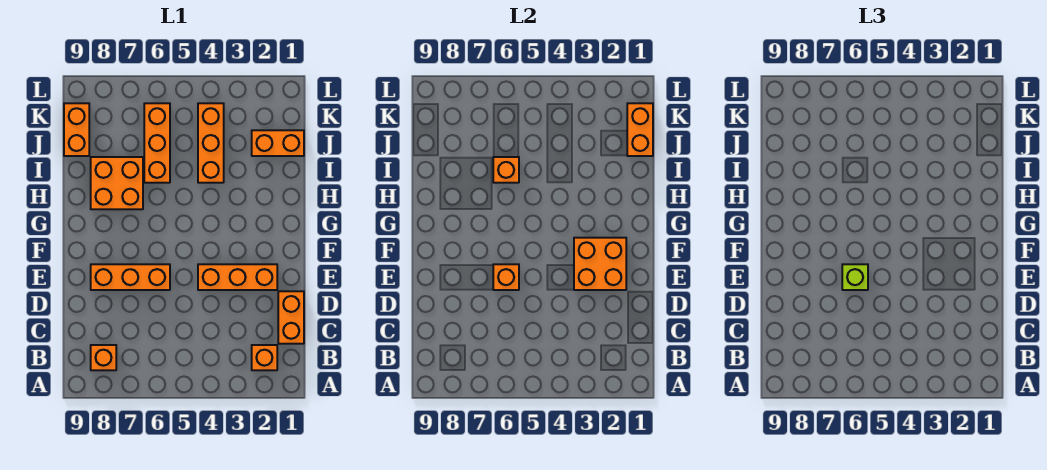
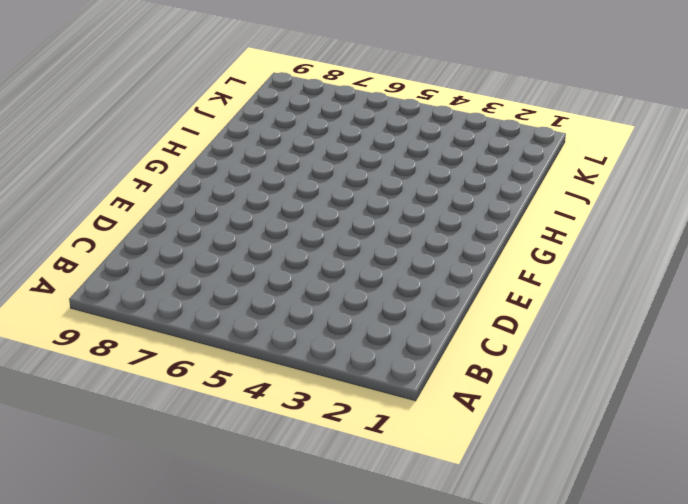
none -> orange 1x1 brick [252,345,277,370]
none -> orange 1x1 brick [91,345,116,370]
none -> orange 1x2 brick [278,291,304,344]

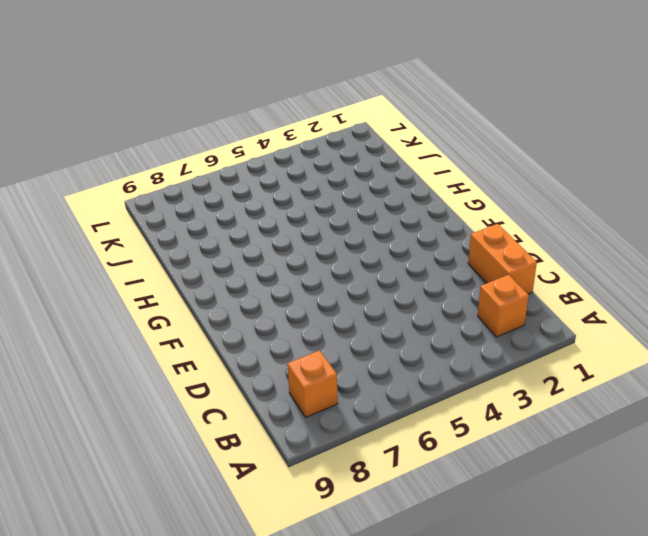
none -> orange 1x3 brick [198,264,277,290]
none -> orange 1x3 brick [91,264,170,290]
none -> orange 2x2 brick [91,157,143,209]

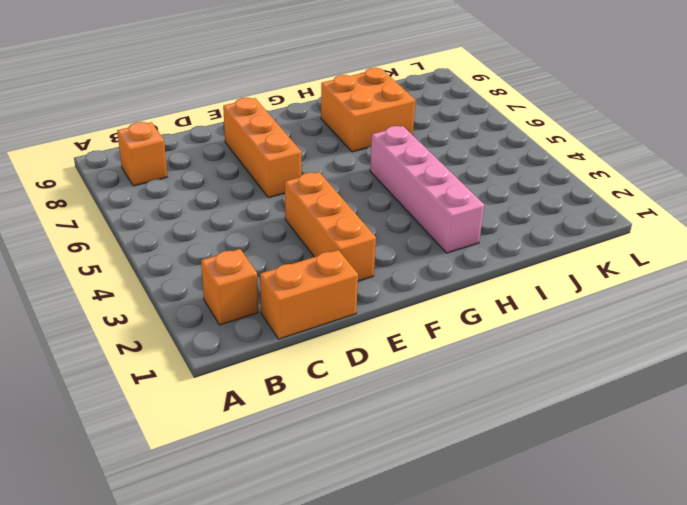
pink 1x4 brick [370,126,484,253] -> none
none -> orange 1x3 brick [198,103,224,183]
none -> orange 1x3 brick [144,103,170,183]
none -> orange 1x2 brick [252,130,304,156]

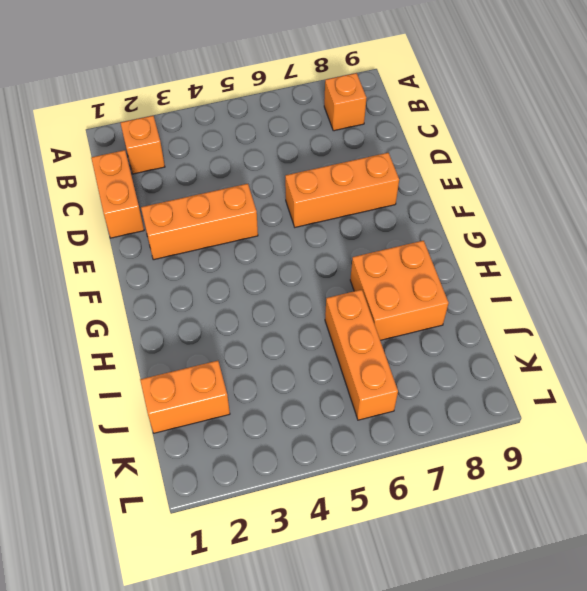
none -> orange 1x3 brick [198,103,224,183]
none -> orange 1x2 brick [64,103,89,156]
none -> orange 2x2 brick [574,238,626,290]

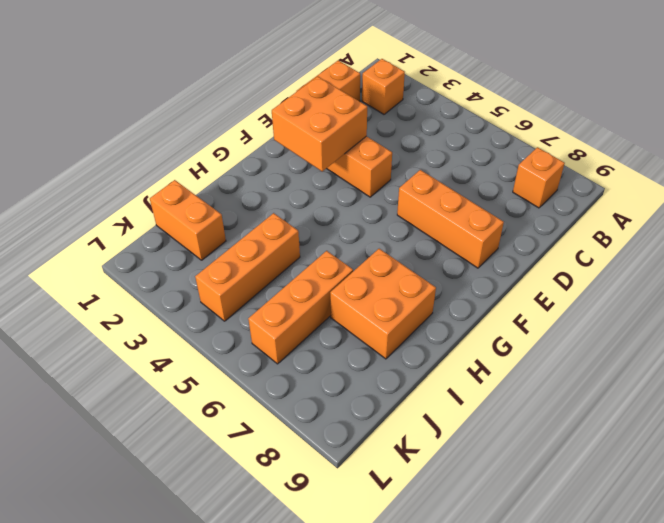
none -> orange 1x2 brick [64,103,89,156]
none -> orange 1x1 brick [493,264,519,290]
none -> orange 1x1 brick [493,157,519,183]

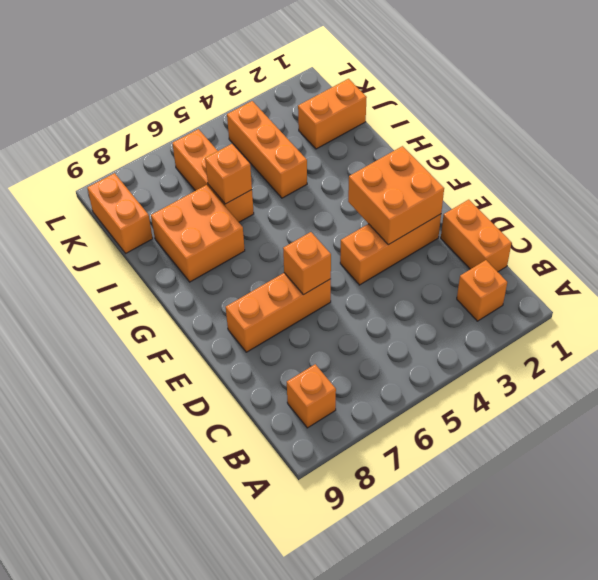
none -> orange 1x2 brick [627,103,653,156]
none -> lime 1x1 brick [842,264,868,290]

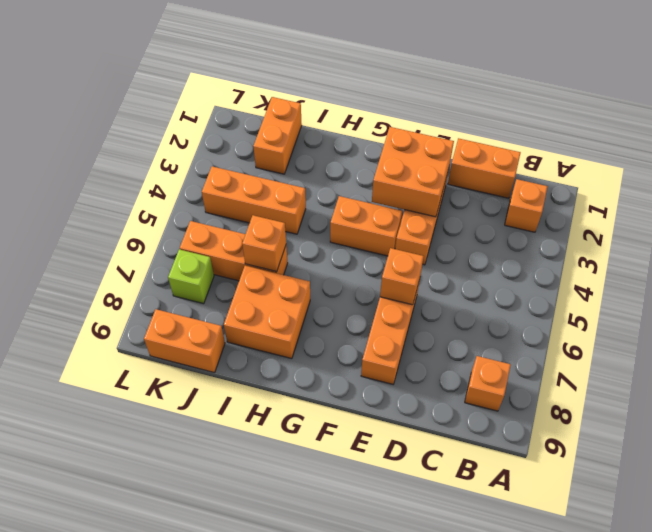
orange 1x2 brick [330,196,402,256] -> orange 1x2 brick moved to [627,103,653,156]
lime 1x1 brick [168,249,214,304] -> lime 1x1 brick moved to [842,264,868,290]

